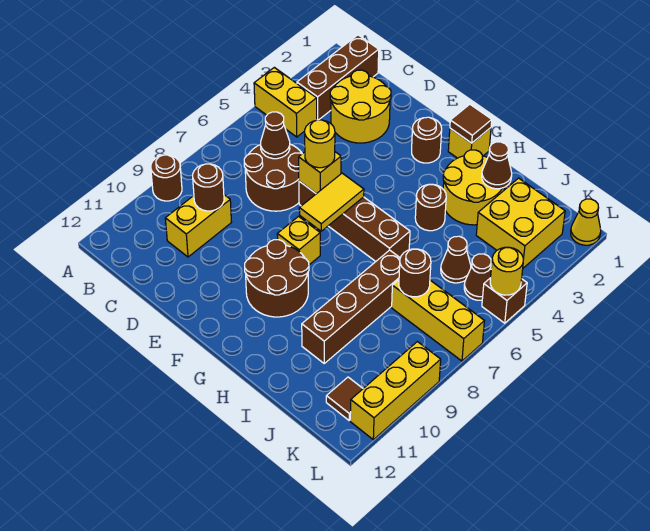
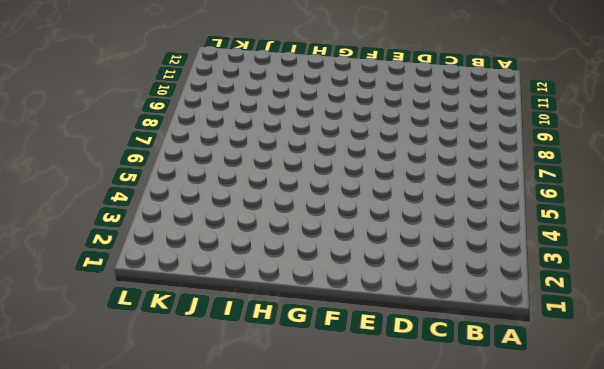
none -> yellow 1x2 brick [254,67,317,137]
none -> brown 1x1 round brick [151,155,182,201]
none -> brown 1x3 brick [297,35,379,120]
none -> yellow 2x2 round brick [330,70,391,143]

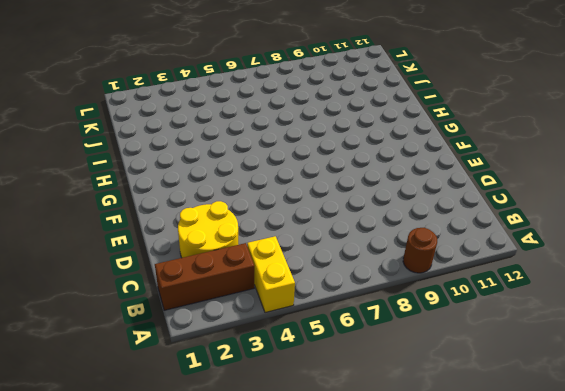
none -> brown 2x2 round brick [244,144,302,211]
none -> yellow 1x2 brick [165,195,232,257]
none -> brown 1x4 brick [299,181,410,261]
none -> brown 1x1 round brick [412,117,442,163]

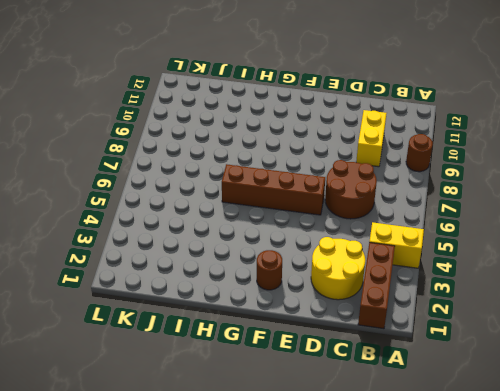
none -> yellow 1x1 brick [277,217,320,265]
none -> brown 2x2 round brick [245,240,309,317]
none -> yellow 1x1 brick [448,128,491,158]
none -> yellow 2x2 round brick [443,150,504,225]

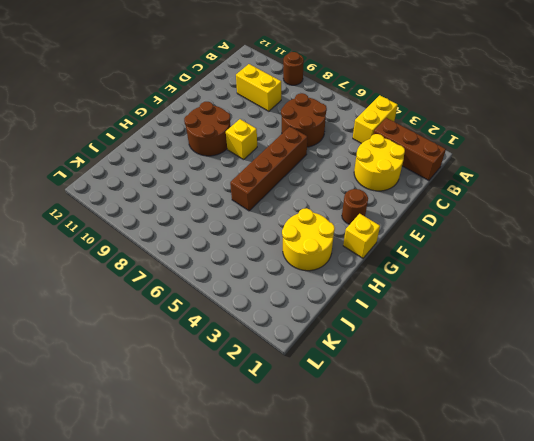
none -> brown 1x1 round brick [415,184,446,231]
none -> brown 1x4 brick [302,250,400,363]
none -> yellow 2x2 brick [476,178,565,268]
none -> brown 1x1 cone [441,236,471,283]

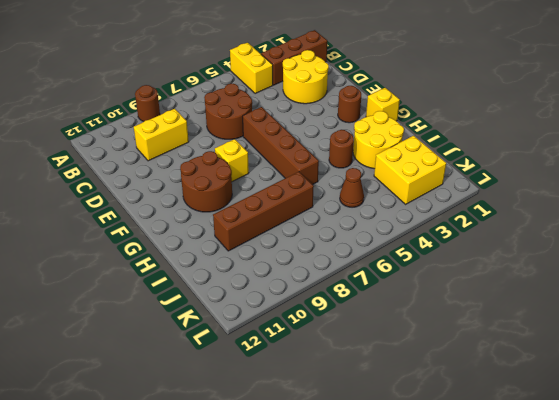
none -> yellow 1x3 brick [392,280,484,361]
none -> brown 1x1 cone [464,254,491,300]
none -> brown 1x1 tile [326,377,363,420]
none -> yellow 1x1 cone [571,199,601,245]

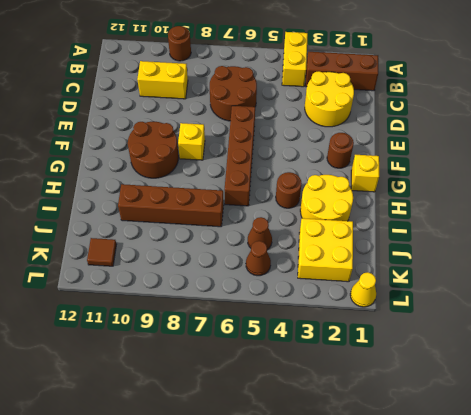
none -> yellow 1x3 brick [392,280,484,361]
none -> brown 1x1 brick [482,278,527,323]
none -> yellow 1x3 brick [350,342,441,440]
none -> brown 1x1 cone [261,112,290,159]

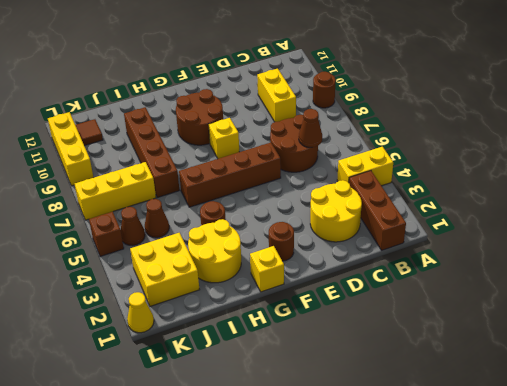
none -> brown 1x1 round brick [193,164,224,211]
none -> yellow 1x1 brick [299,152,341,194]
none -> yellow 1x2 tile [299,173,364,231]
none -> brown 1x1 tile [450,104,492,143]

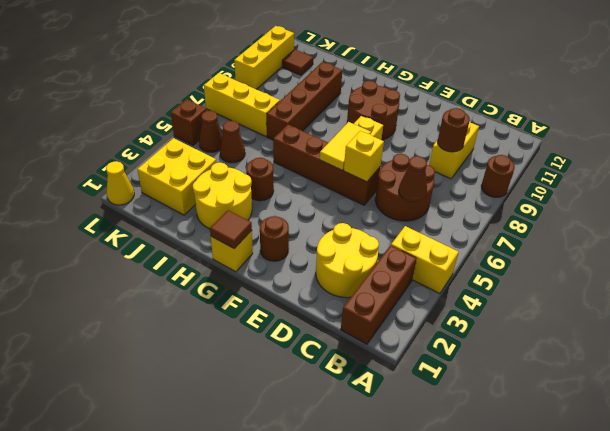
none -> brown 1x1 cone [482,142,512,189]
none -> brown 1x1 round brick [399,249,431,297]
none -> yellow 1x1 round brick [490,247,523,295]
none -> yellow 1x1 round brick [305,120,335,168]

